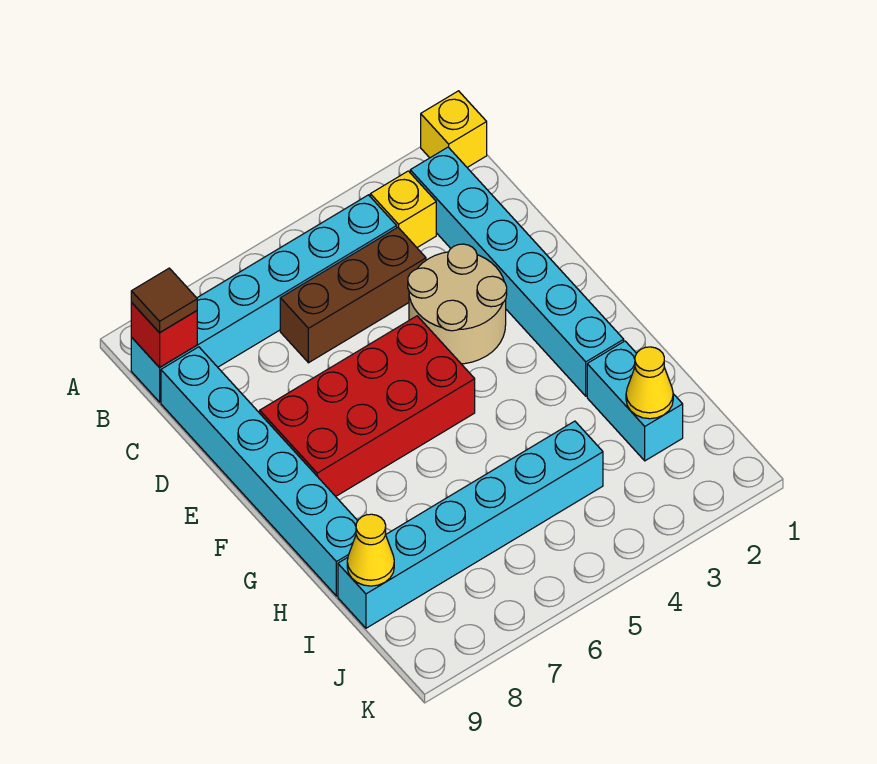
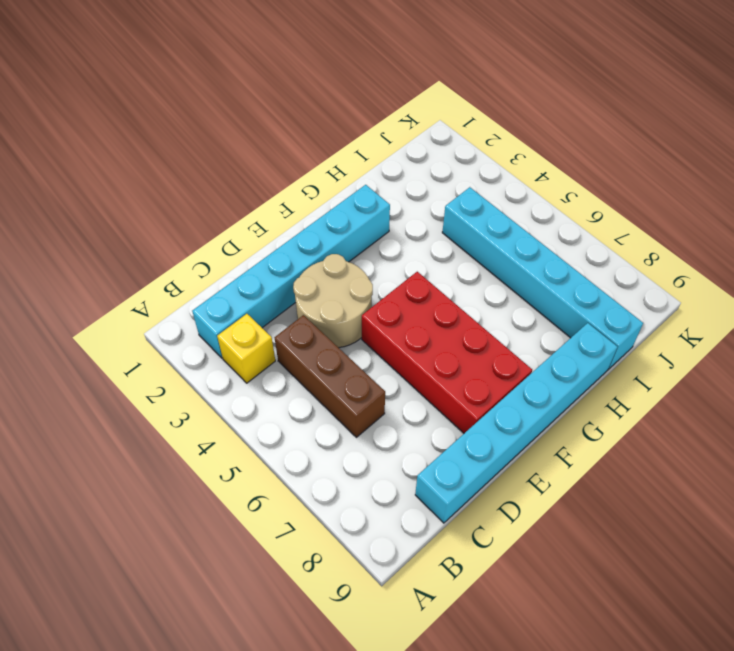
none -> yellow 1x1 brick [421,91,487,167]
none -> cyan 1x6 brick [131,195,397,402]
none -> cyan 1x2 brick [587,341,683,461]

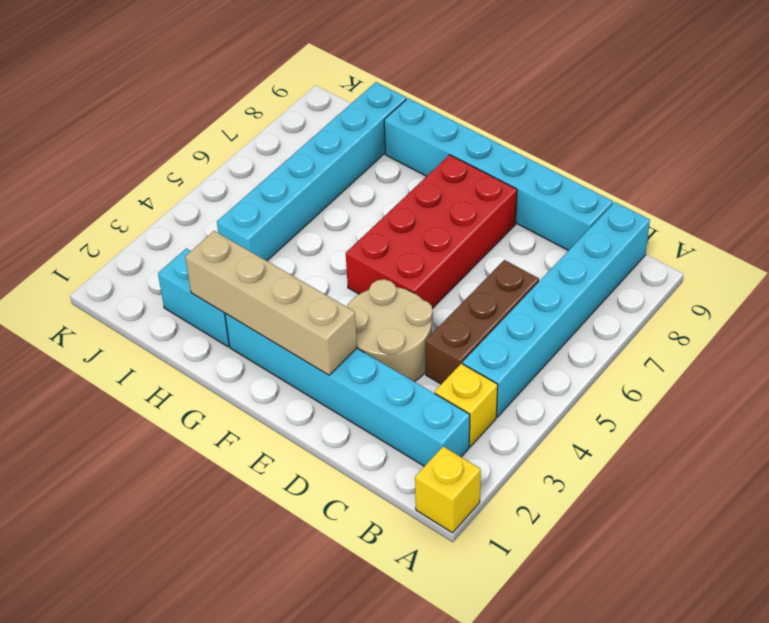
tan 1x4 brick [185,231,357,375] -> none
none -> red 1x1 brick [131,303,197,368]
none -> yellow 1x1 cone [626,347,673,419]
none -> yellow 1x1 cone [347,514,394,586]

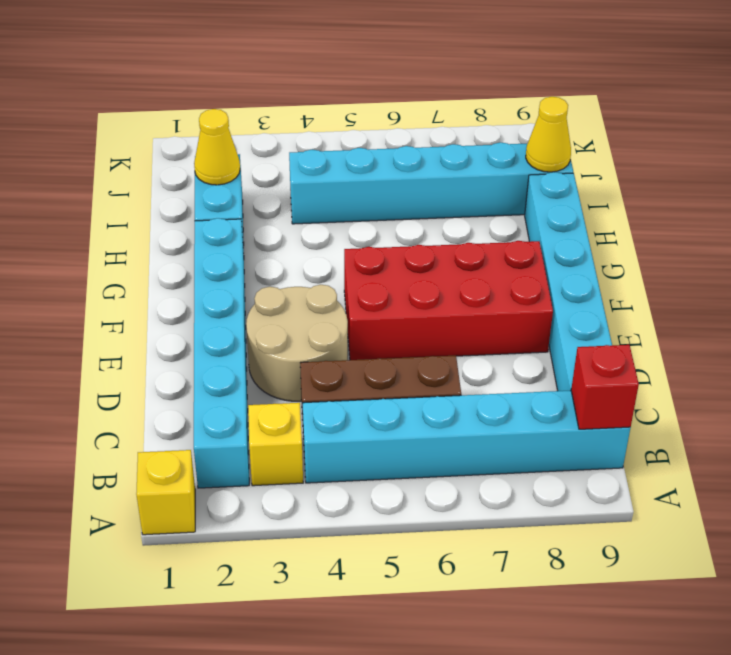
none -> brown 1x1 tile [131,268,197,333]

